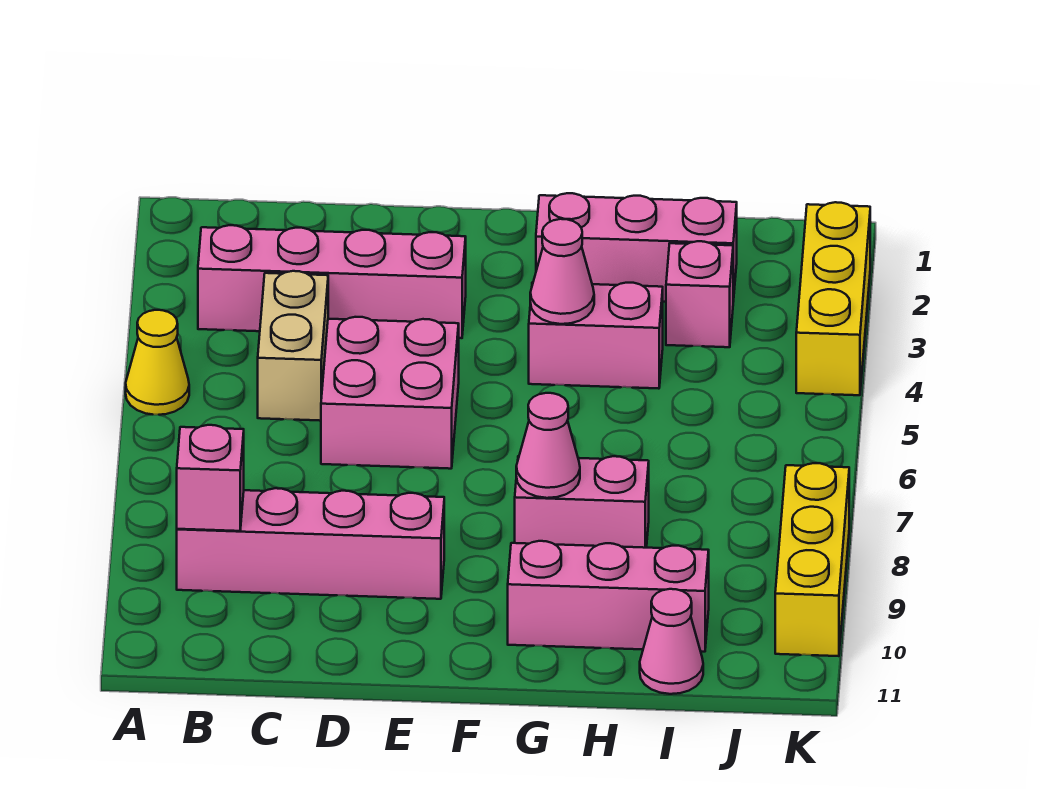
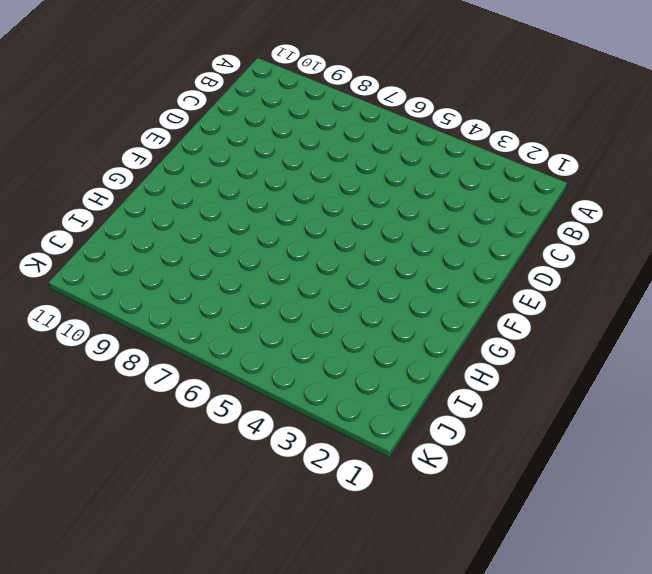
none -> yellow 1x1 cone [126,310,189,415]
none -> pink 1x4 brick [198,225,466,338]
none -> pink 1x4 brick [177,488,444,599]

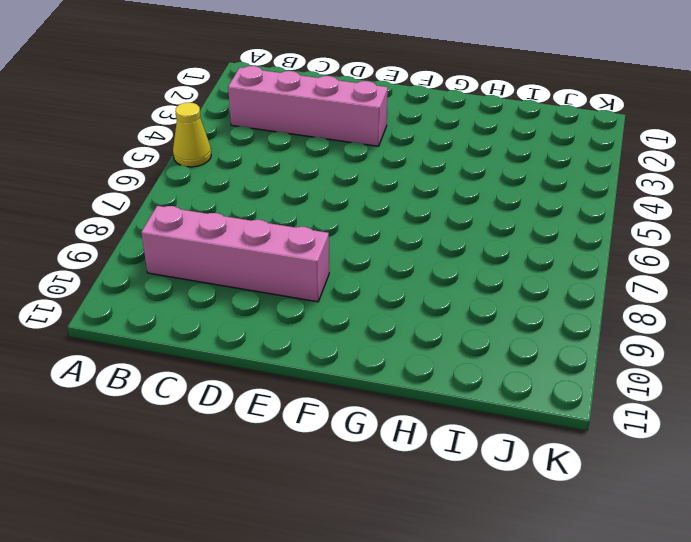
none -> tan 1x2 brick [258,271,328,421]
none -> pink 2x2 brick [321,317,459,469]
none -> pink 1x3 brick [536,193,737,302]

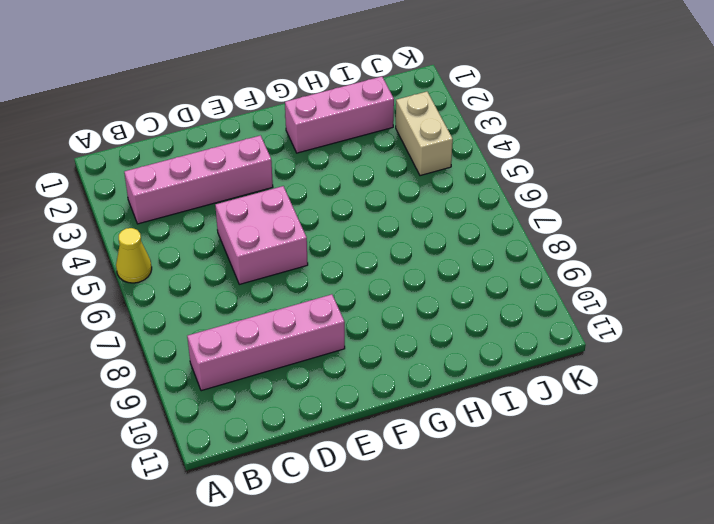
tan 1x2 brick [396,92,453,176] -> tan 1x2 brick moved to [258,271,328,421]
none -> pink 1x2 brick [529,282,663,389]
none -> pink 1x2 brick [515,456,649,548]
none -> pink 1x3 brick [508,541,709,652]

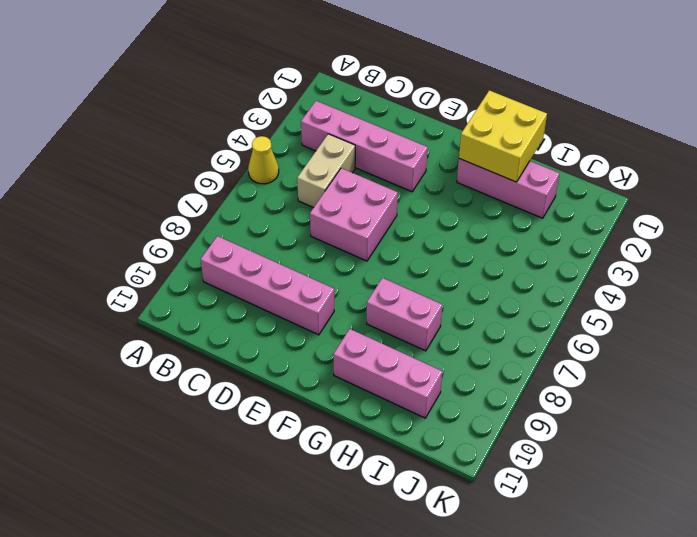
yellow 2x2 brick [459,90,547,182] -> none
none -> pink 1x2 brick [529,282,663,389]
none -> pink 1x1 brick [666,241,733,347]
none -> pink 1x1 cone [640,589,703,694]

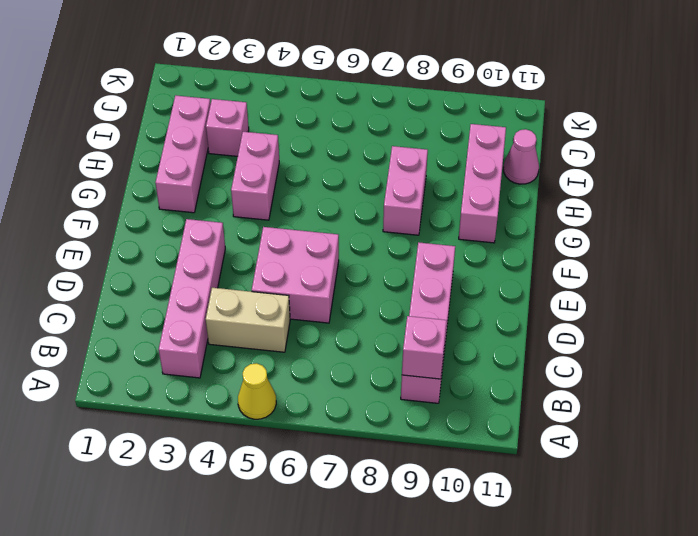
none -> yellow 1x3 brick [796,202,870,395]
none -> yellow 1x3 brick [775,463,849,656]
none -> pink 1x1 cone [530,219,594,324]

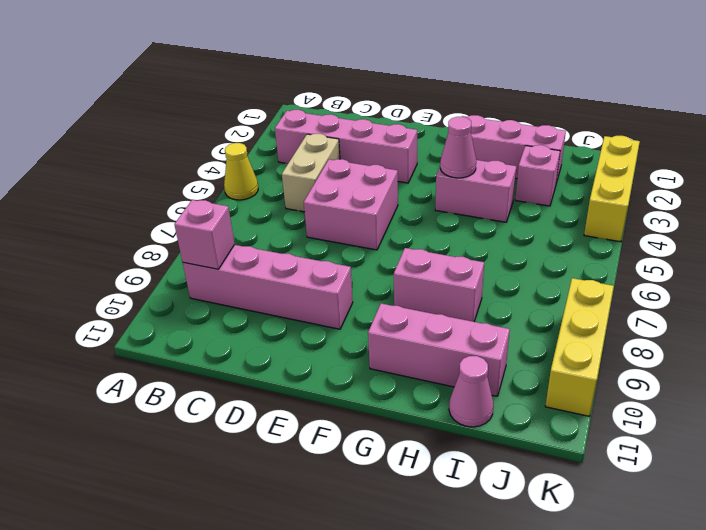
none -> pink 1x1 cone [516,393,580,498]

